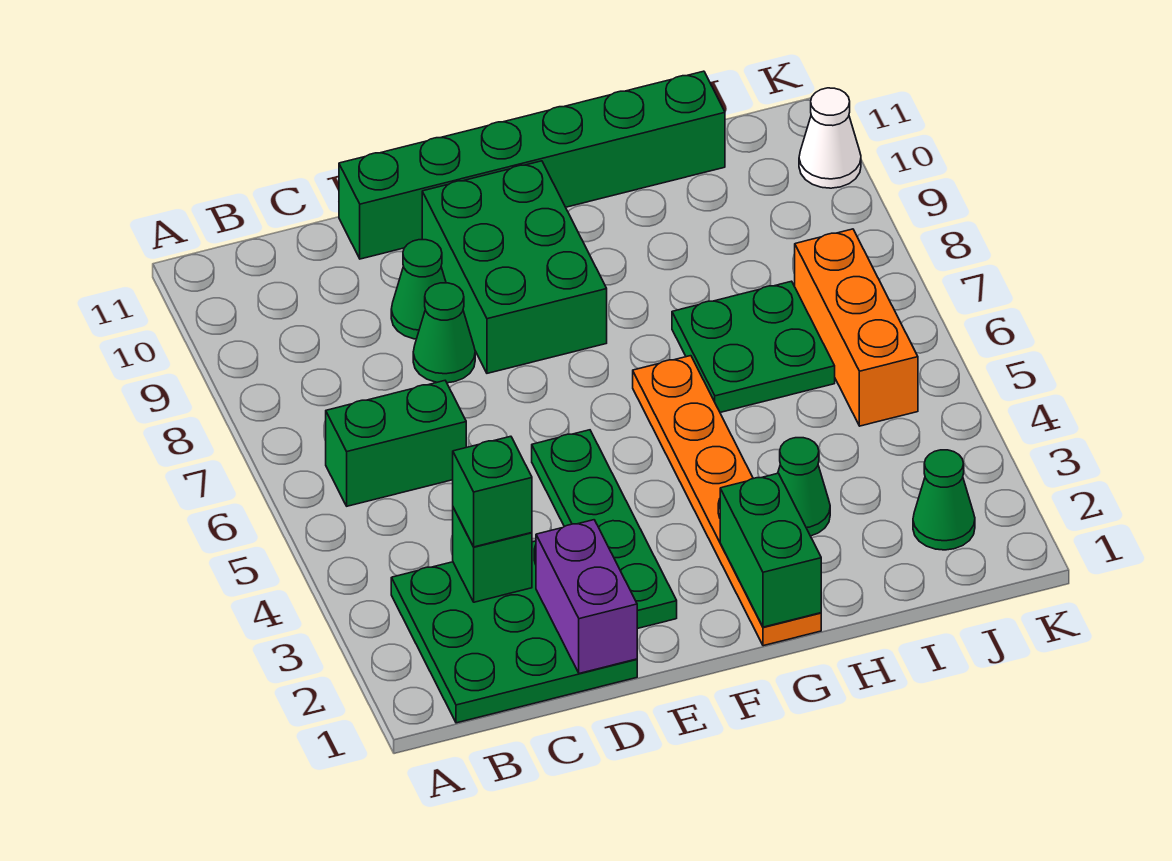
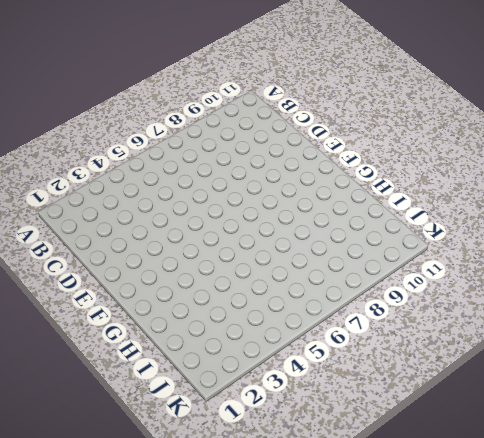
none -> green 3x3 plate [391,541,637,723]
none -> green 1x2 brick [326,381,466,506]
none -> green 1x1 cone [413,283,475,383]

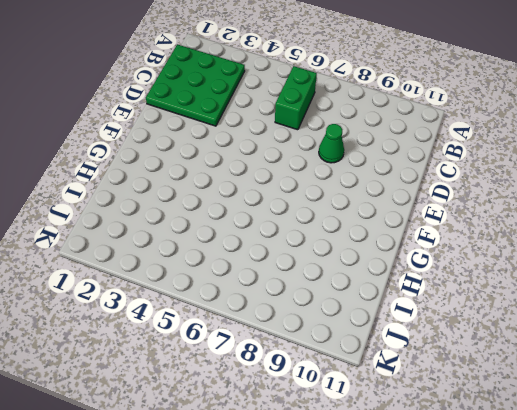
none -> green 1x1 cone [391,240,446,339]
none -> green 1x6 brick [339,71,725,259]
none -> green 1x4 plate [532,430,677,629]

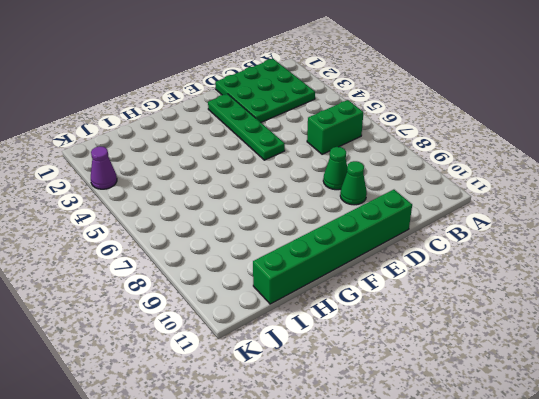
purple 1x1 cone [91,146,117,189] -> none
none -> green 2x3 brick [422,161,607,373]
none -> orange 1x6 plate [633,356,821,646]
none -> green 1x1 cone [778,438,830,536]

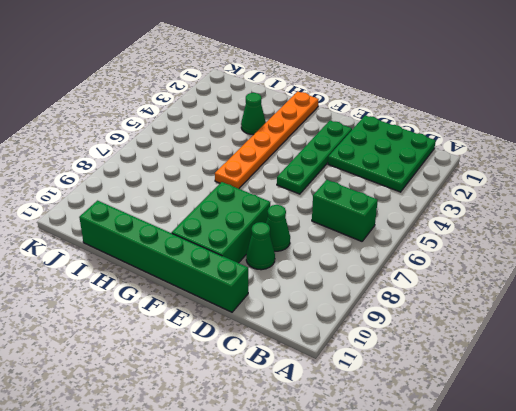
none -> green 2x2 plate [672,281,835,412]
none -> green 1x1 cone [913,450,975,550]
none -> orange 1x3 brick [795,229,918,426]

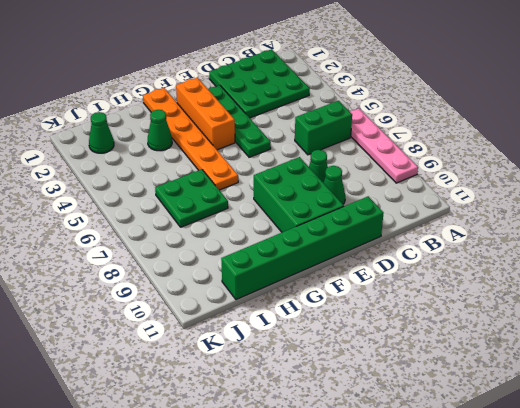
pink 1x4 plate [350,108,418,183] -> none
orange 1x3 brick [176,77,235,150] -> orange 1x3 brick moved to [795,229,918,426]
none -> white 1x1 cone [799,88,861,188]
none -> green 1x1 brick [453,508,532,602]
none -> purple 1x2 brick [536,520,637,673]

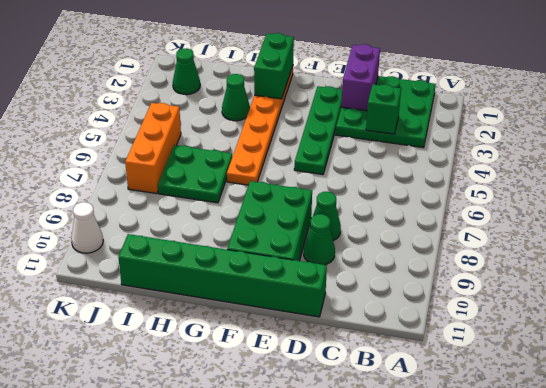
none -> green 1x2 brick [326,381,466,506]
none -> green 1x1 brick [453,436,532,547]

